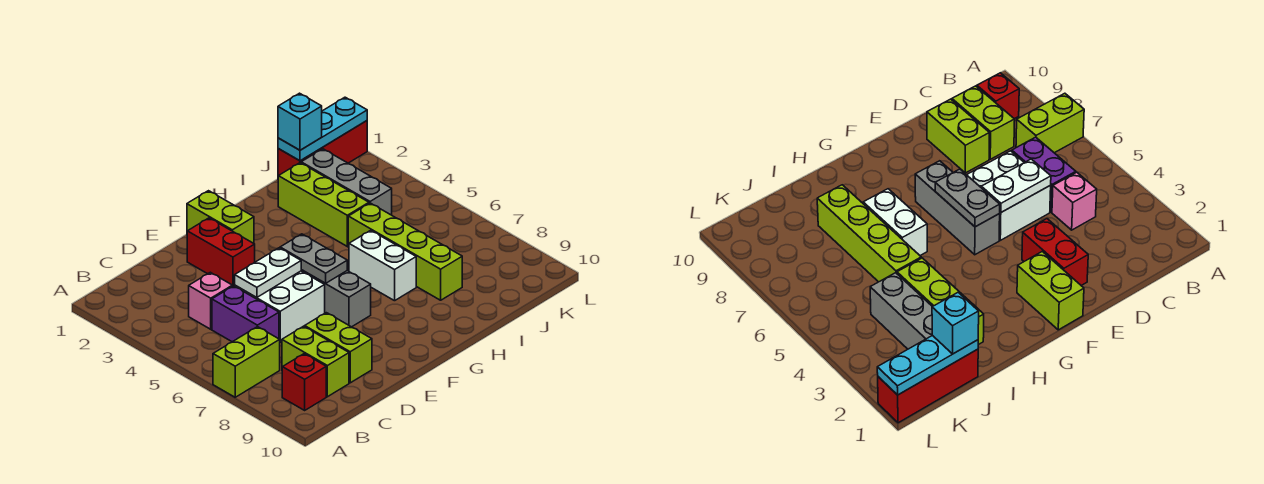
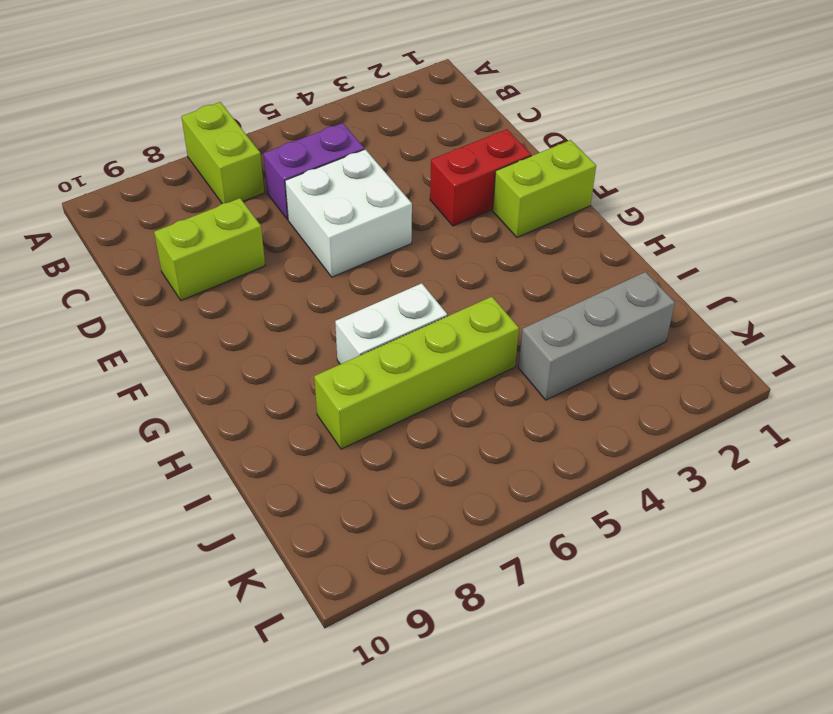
none -> red 1x1 brick [282,354,326,410]
none -> pink 1x1 brick [189,272,232,329]
none -> lime 1x2 brick [282,326,349,397]

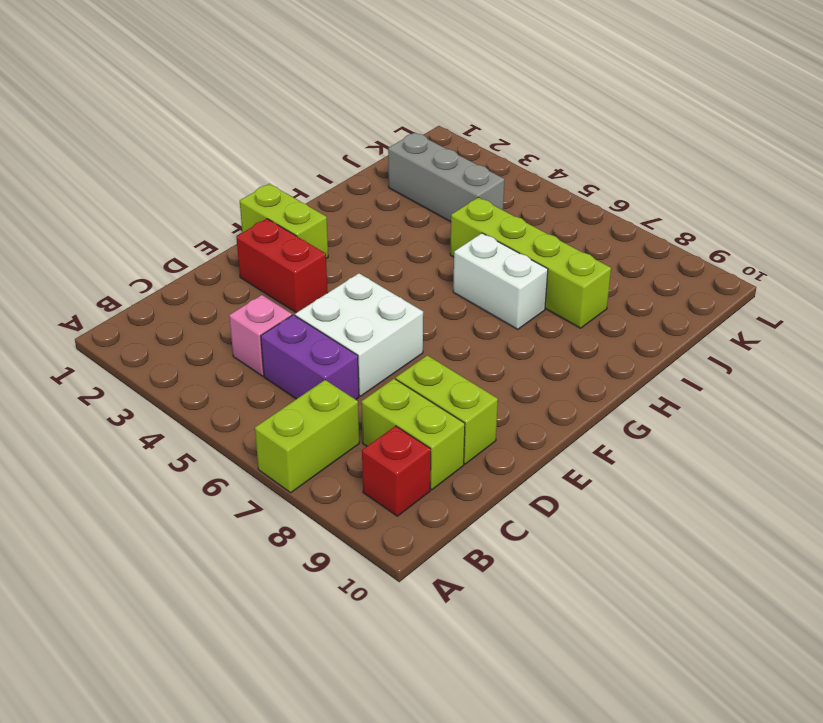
none -> grey 1x3 brick [301,270,371,327]
none -> lime 1x3 brick [278,163,369,246]
none -> red 1x3 brick [278,121,367,176]

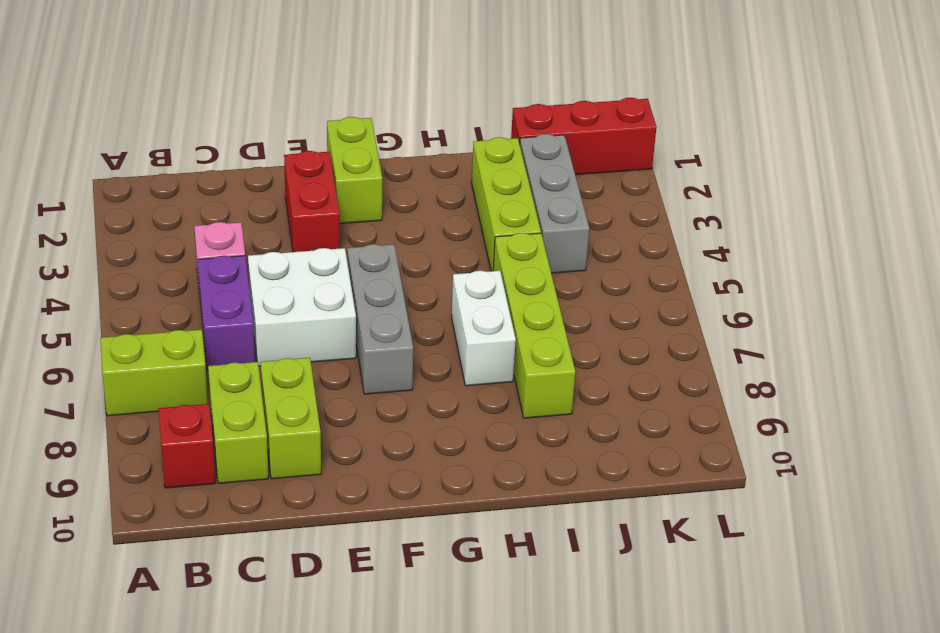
none -> white 1x2 plate [235,248,301,298]
none -> grey 1x2 plate [280,234,347,283]
none -> cyan 1x3 plate [278,97,367,161]

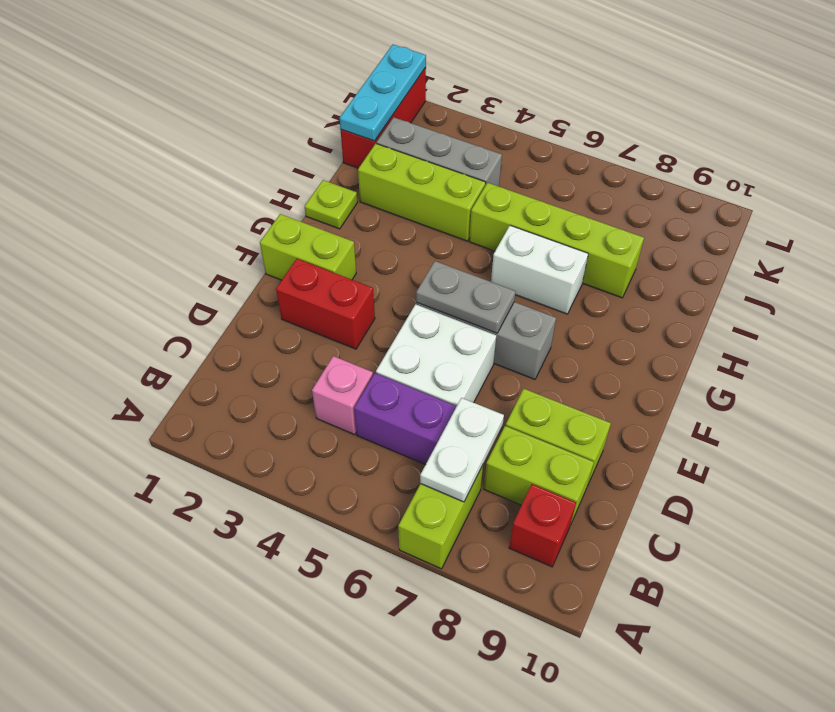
white 1x2 plate [420,398,504,502] -> white 1x2 plate moved to [235,248,301,298]
lime 1x1 plate [305,180,357,229] -> none
none -> cyan 1x1 brick [278,93,322,150]

